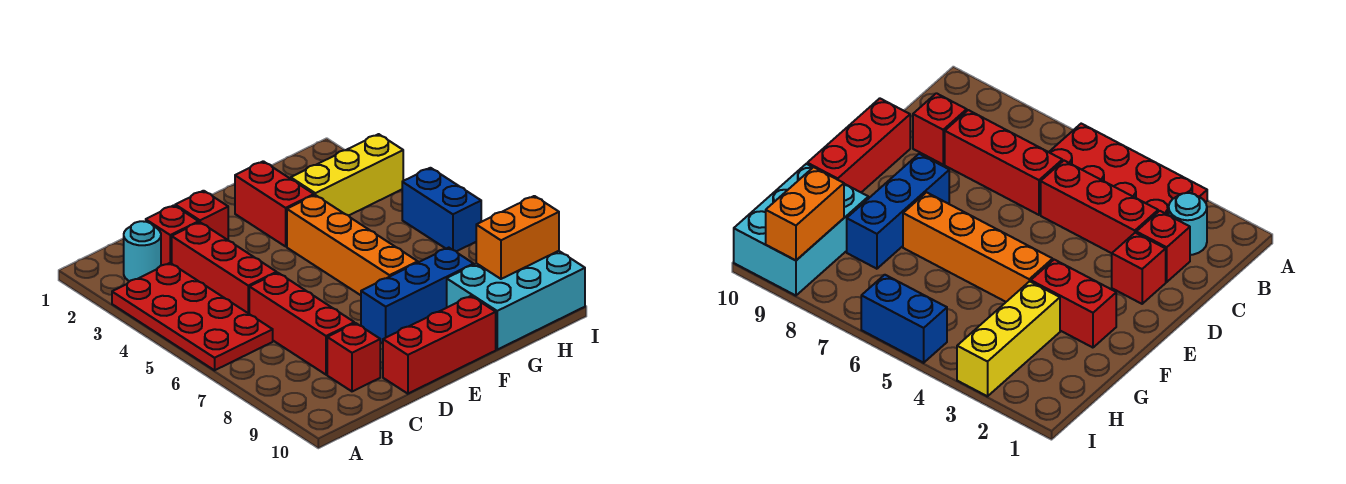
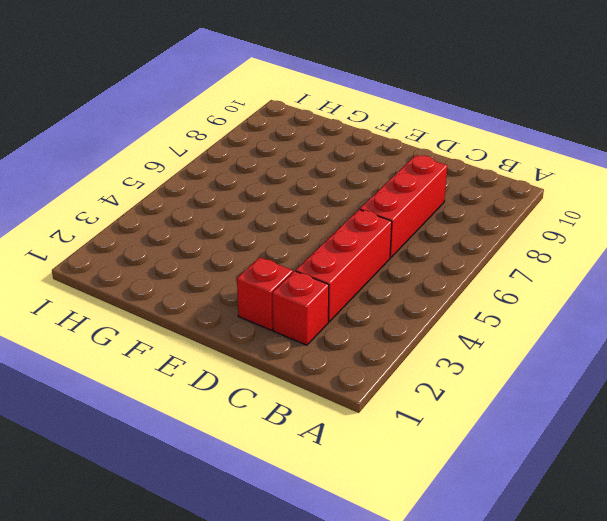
none -> red 2x4 plate [112,263,273,370]
none -> cyan 1x1 round brick [124,221,161,281]
none -> red 1x1 brick [327,323,380,391]

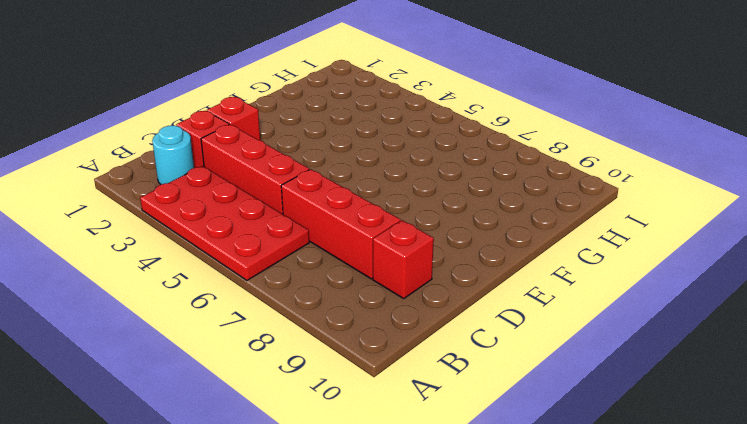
none -> red 1x3 brick [383,296,496,394]
none -> blue 1x3 brick [361,248,474,343]
none -> red 1x2 brick [235,161,314,246]

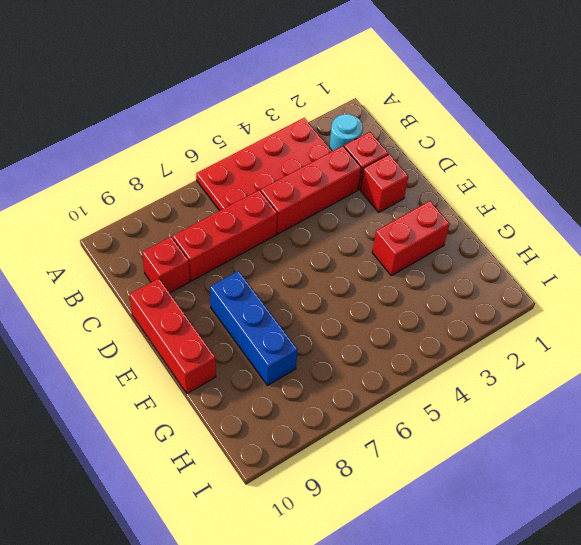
none -> orange 1x4 brick [287,195,418,295]
none -> yellow 1x3 brick [291,134,403,216]
none -> cyan 2x3 brick [447,251,585,350]

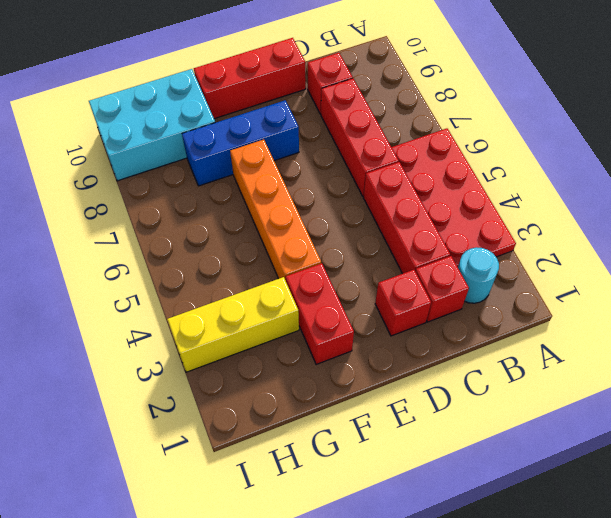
none -> blue 1x2 brick [402,168,481,251]
none -> orange 1x2 brick [476,196,559,279]

